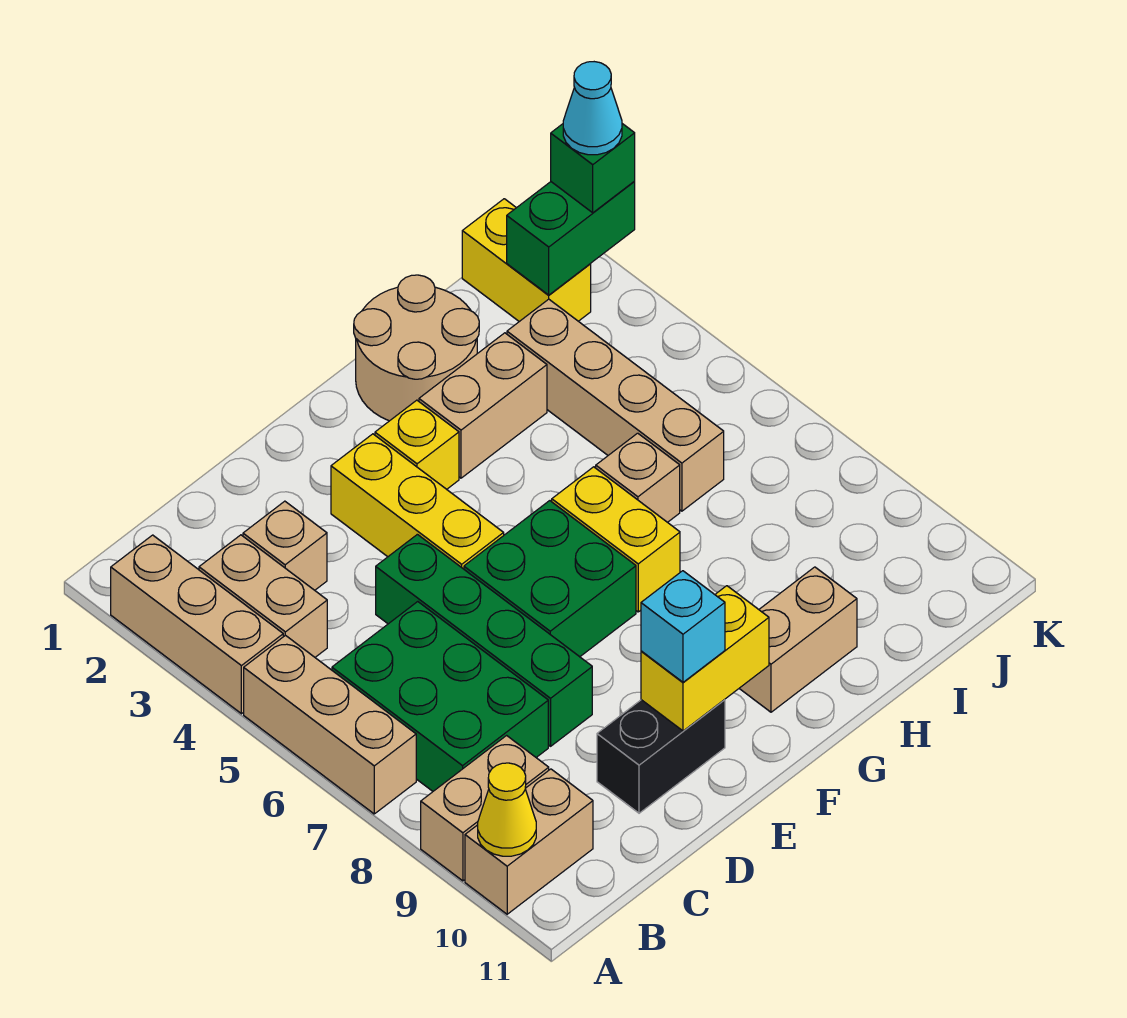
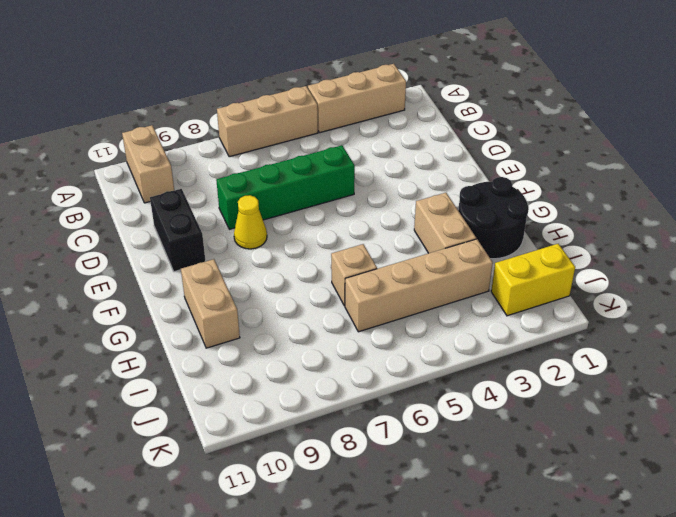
yellow 1x1 cone [234,195,267,249] -> yellow 1x1 cone moved to [478,763,536,856]
black 2x2 round brick [458,177,529,259] -> tan 2x2 round brick [354,275,479,421]
none -> tan 1x2 brick [421,736,549,881]
none -> tan 1x2 brick [199,535,327,657]
none -> green 2x3 brick [332,602,548,791]

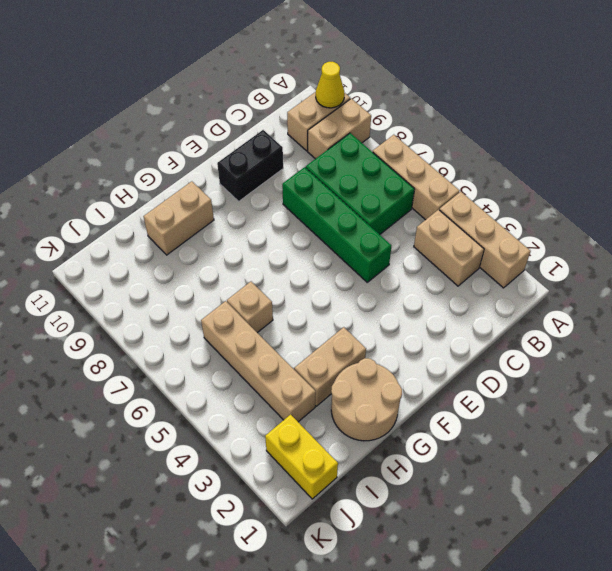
none -> tan 1x1 brick [243,501,327,590]
none -> yellow 1x3 brick [331,434,504,569]
none -> green 2x2 brick [464,501,636,657]

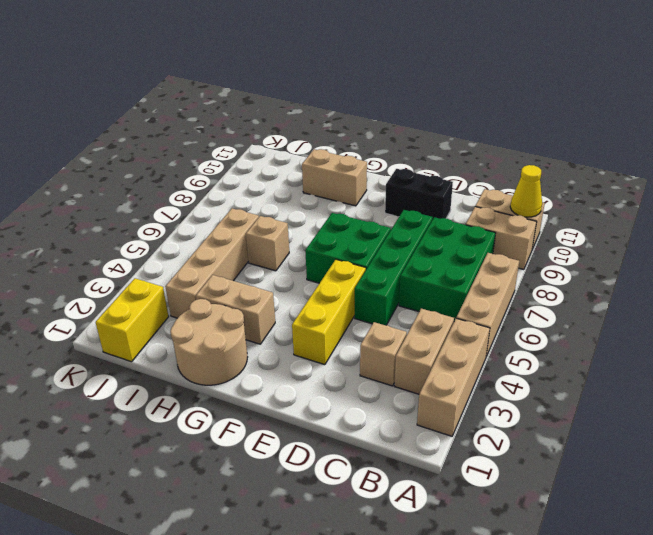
none -> yellow 1x1 brick [375,400,459,489]
none -> yellow 1x2 brick [552,467,680,612]
none -> yellow 1x2 brick [641,586,769,731]

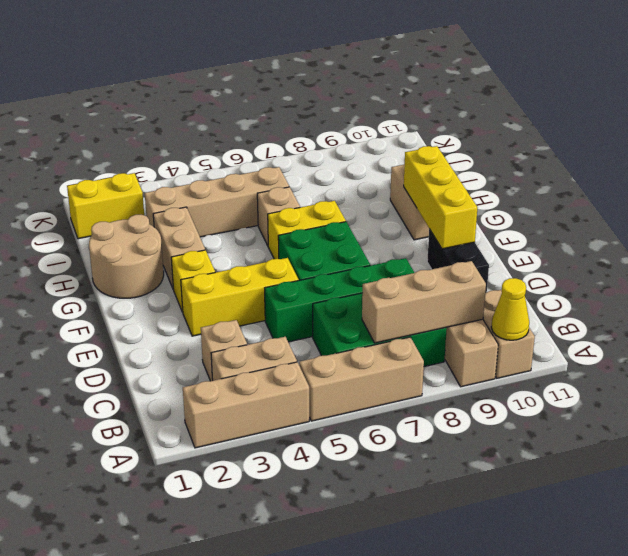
tan 1x3 brick [362,261,486,343] -> none
yellow 1x3 brick [404,146,477,249] -> yellow 1x2 brick [641,586,769,731]
none -> green 1x2 brick [507,182,635,295]
none -> cyan 1x1 brick [641,571,725,682]
none -> green 1x1 brick [551,124,635,213]

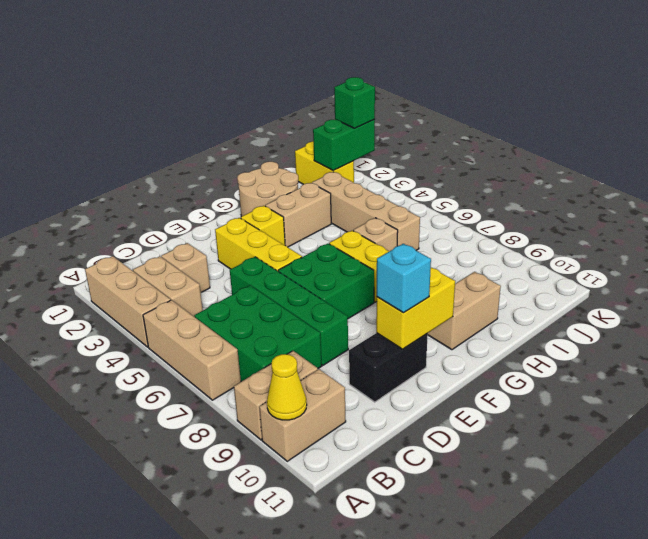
none -> cyan 1x1 cone [563,62,622,155]

